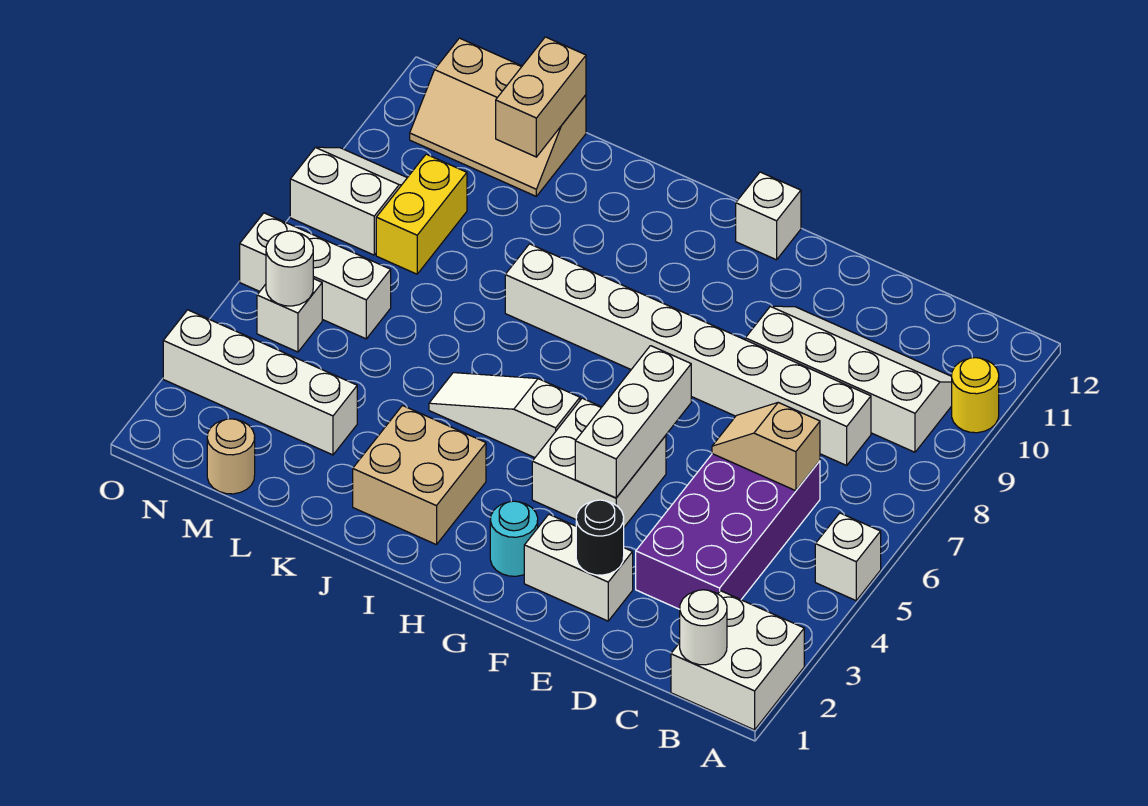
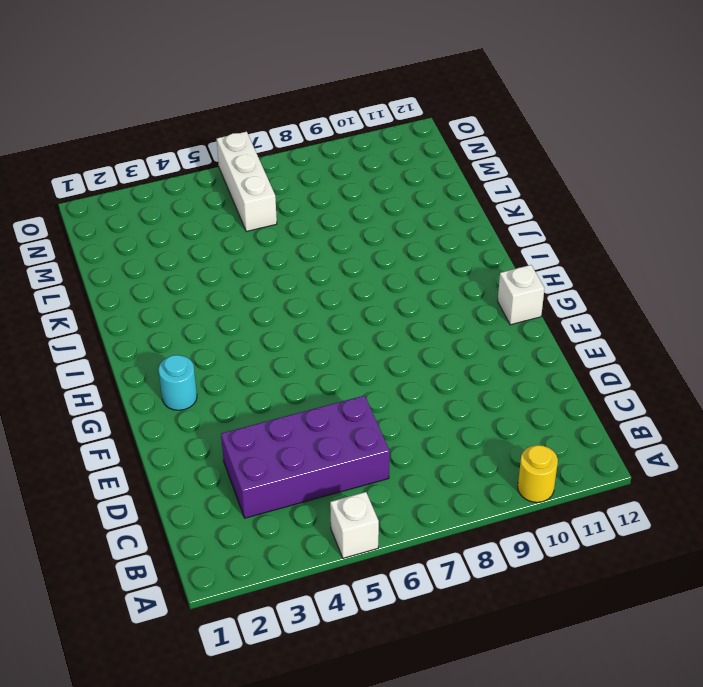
none -> white 2x2 brick [671,591,804,730]
none -> white 2x4 slope [745,306,952,452]
none -> white 1x8 brick [505,244,871,465]

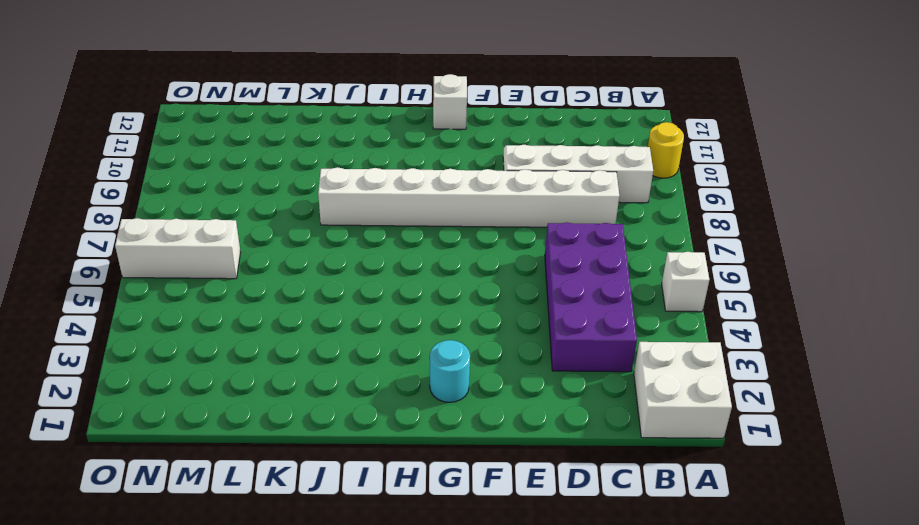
none -> white 1x2 brick [524,514,633,621]
none -> white 2x2 brick [532,398,666,527]
none -> white 1x3 slope [429,373,580,458]

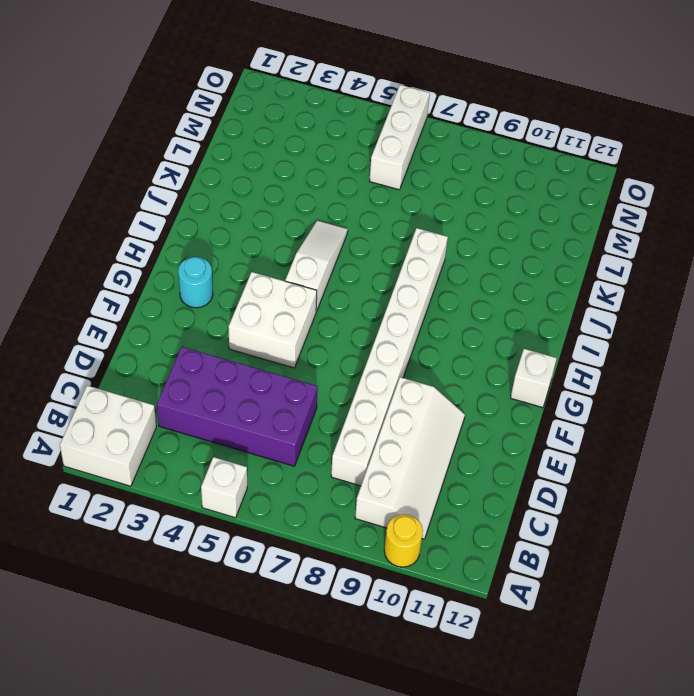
none -> white 1x2 brick [524,514,633,621]
none -> tan 2x2 brick [353,406,486,545]
none -> white 1x4 brick [163,310,357,455]

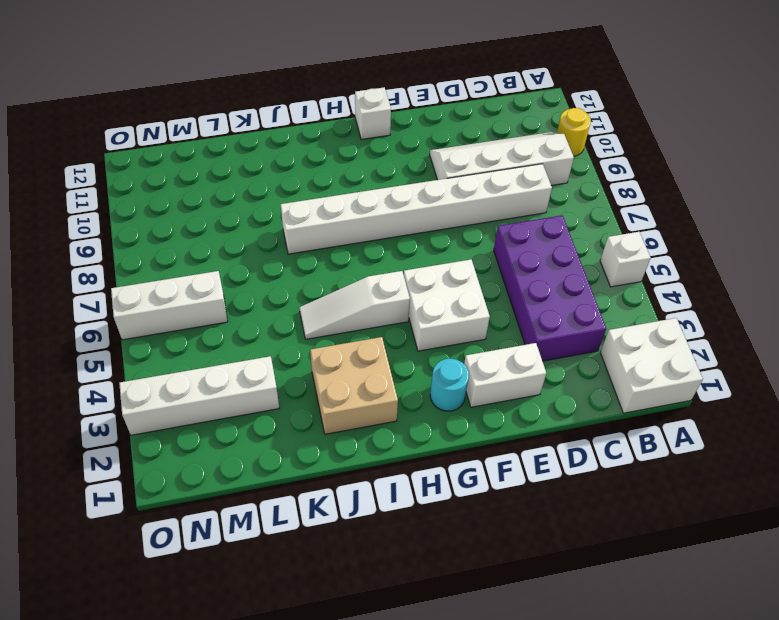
none -> tan 2x3 slope [410,38,586,196]
none -> tan 1x1 round brick [207,419,255,494]
none -> yellow 1x2 brick [376,154,467,274]

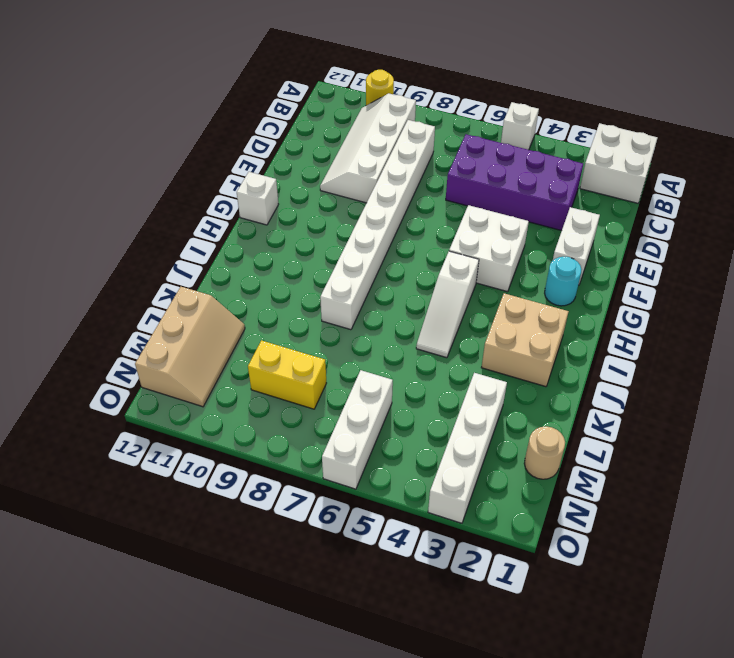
none -> white 1x1 brick [257,279,322,352]
none -> white 2x2 slope [290,147,407,255]
none -> white 1x1 round brick [680,590,727,665]

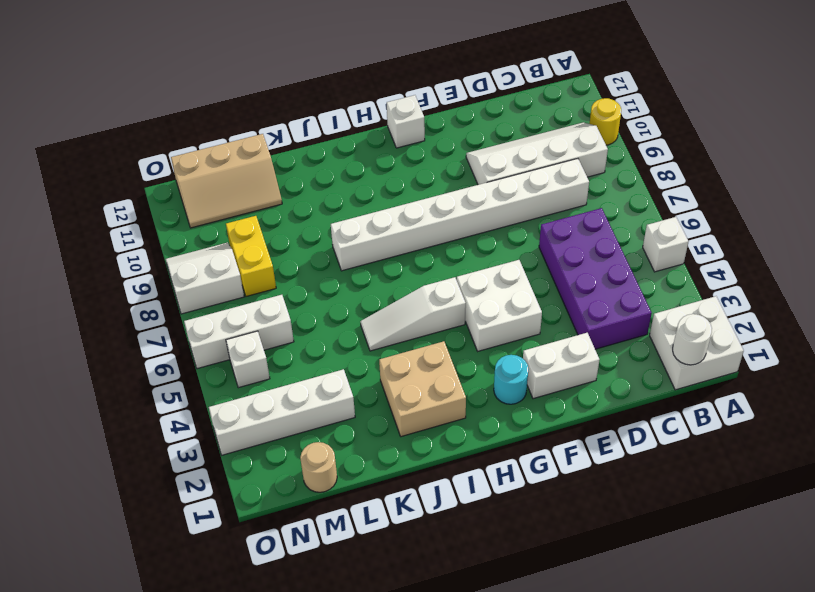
none -> tan 1x2 slope [712,403,820,491]
none -> black 1x1 round brick [576,500,624,575]
none -> white 1x3 brick [575,346,691,498]

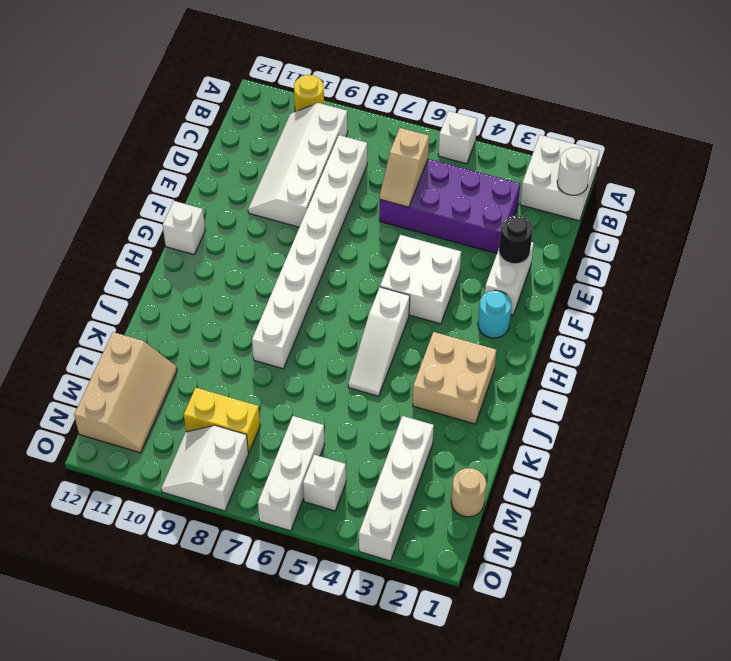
none -> white 1x3 brick [575,346,691,498]
none -> tan 1x2 brick [496,37,586,157]
none -> white 1x1 round brick [266,231,313,306]

